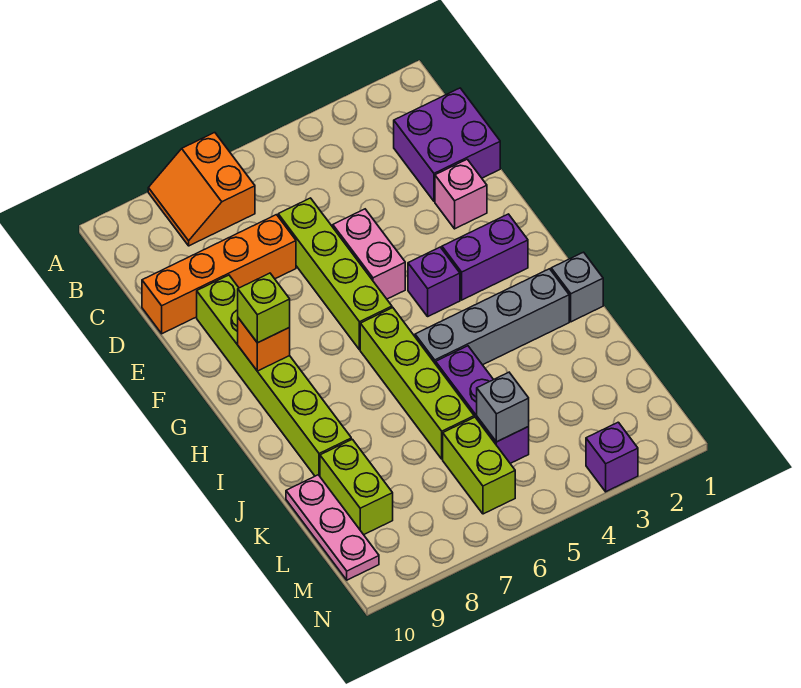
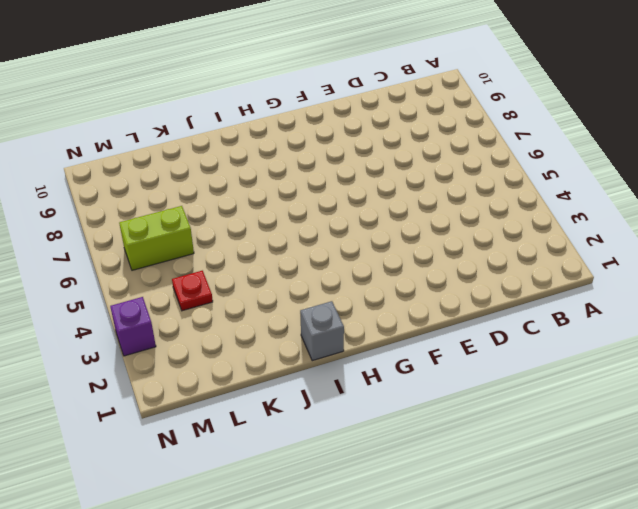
red 1x1 plate [172,271,213,311] -> none
none -> orange 2x2 slope [148,133,255,246]
none -> purple 2x2 brick [394,88,500,201]
none -> lime 1x4 brick [278,198,392,350]

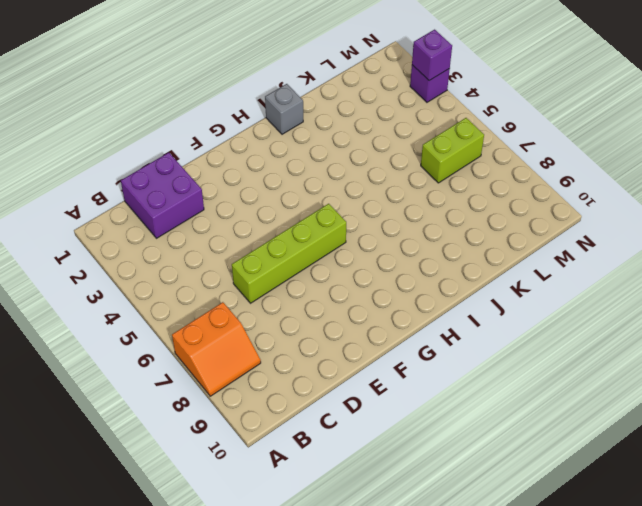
purple 1x1 brick [412,30,452,81] -> purple 1x1 brick moved to [408,247,460,316]
none -> orange 1x4 brick [142,215,296,334]
none -> pink 1x1 brick [435,159,487,229]
none -> pink 1x2 brick [333,209,405,299]

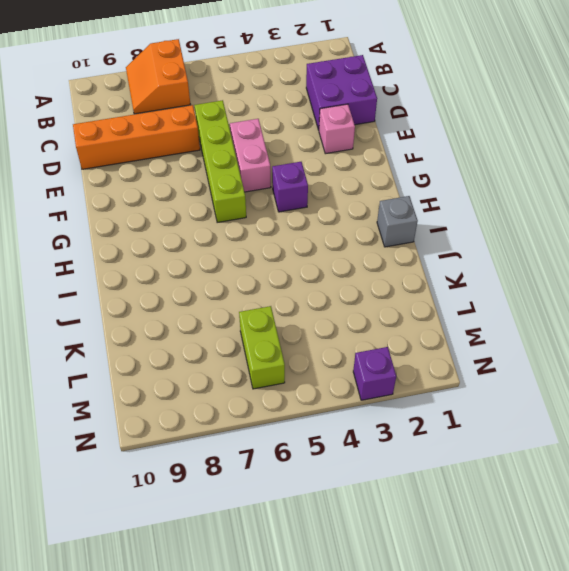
none -> lime 1x6 brick [197,275,351,476]
none -> purple 1x2 brick [442,214,528,300]
none -> lime 1x4 brick [360,308,474,459]

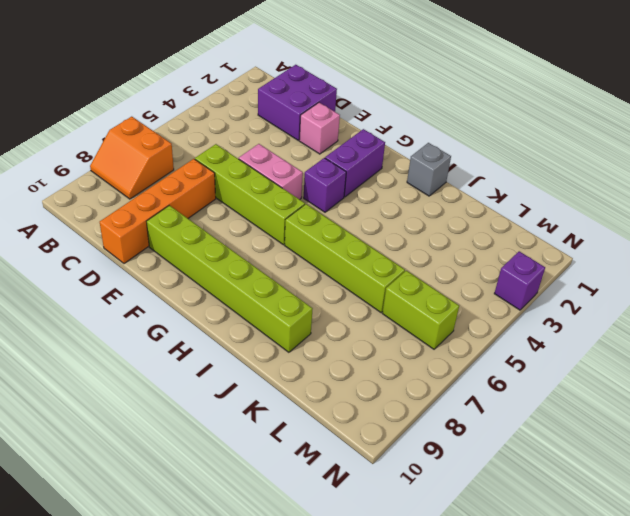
none -> grey 1x4 brick [415,269,569,365]
none -> purple 1x3 brick [436,346,529,463]
none -> lime 1x2 brick [320,439,393,535]

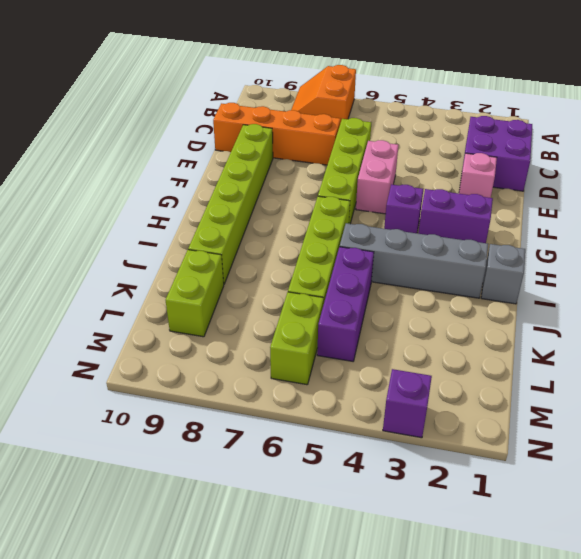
none -> pink 1x3 plate [286,475,379,580]
none -> orange 1x1 brick [238,318,290,371]
none -> grey 1x1 brick [477,372,529,442]

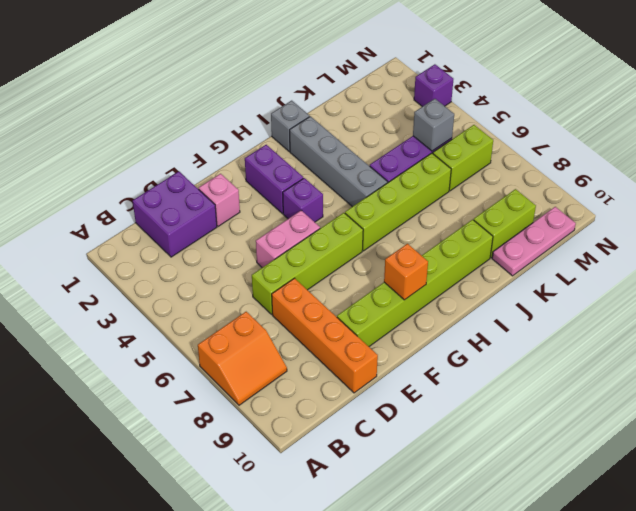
none -> lime 1x1 brick [238,273,290,343]

